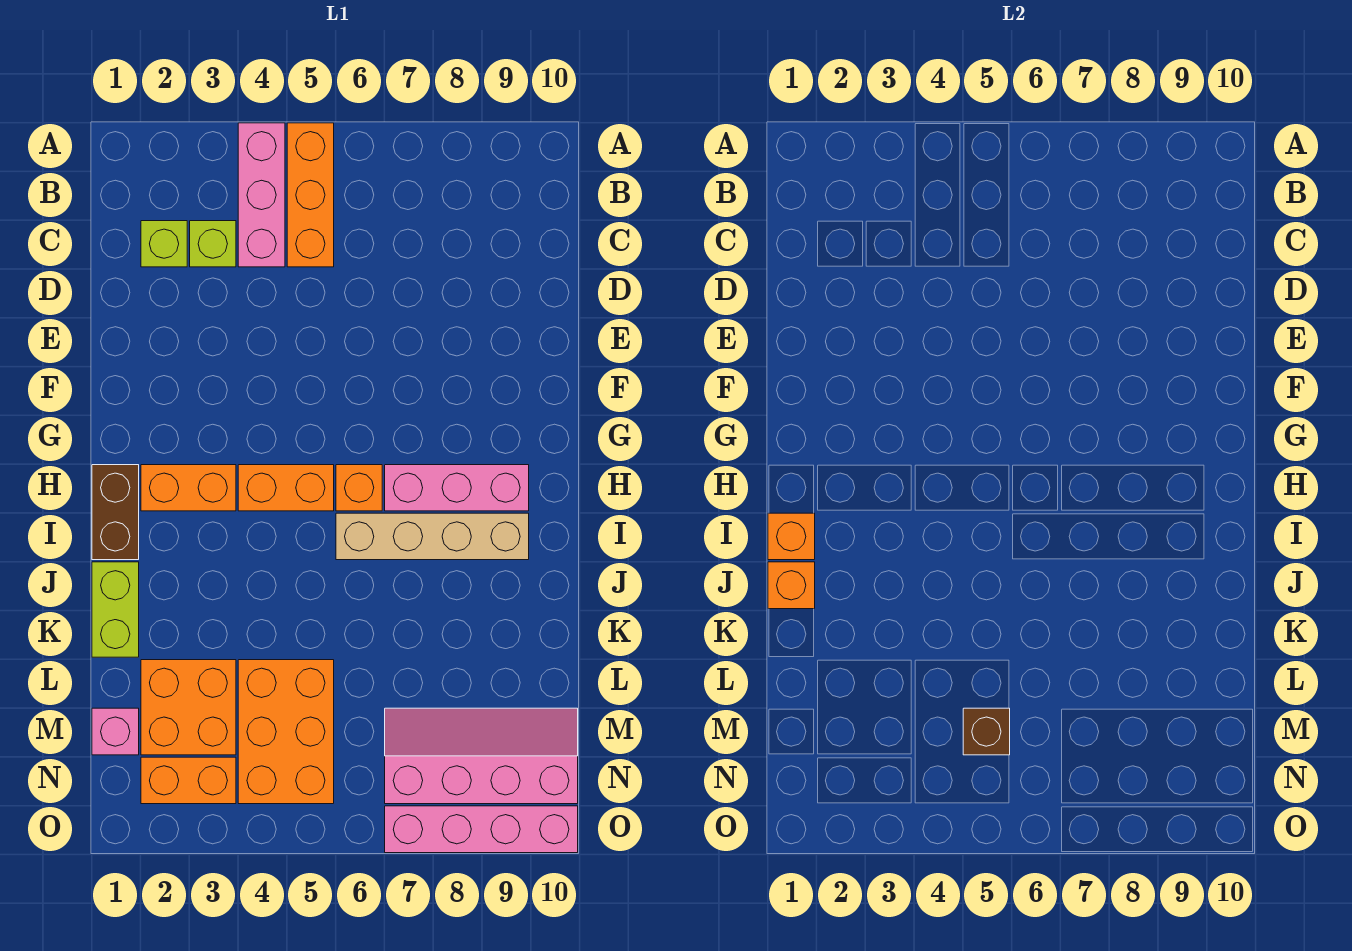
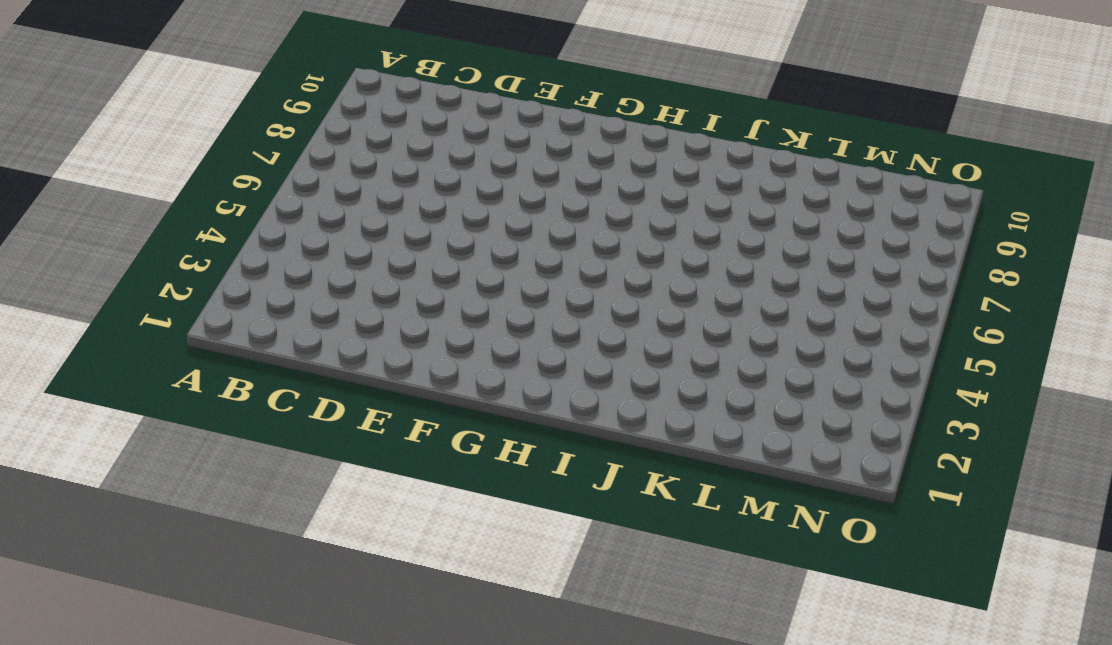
none -> pink 1x3 brick [238,123,285,267]
none -> orange 1x3 brick [287,123,334,267]
none -> lime 1x1 brick [141,221,187,267]

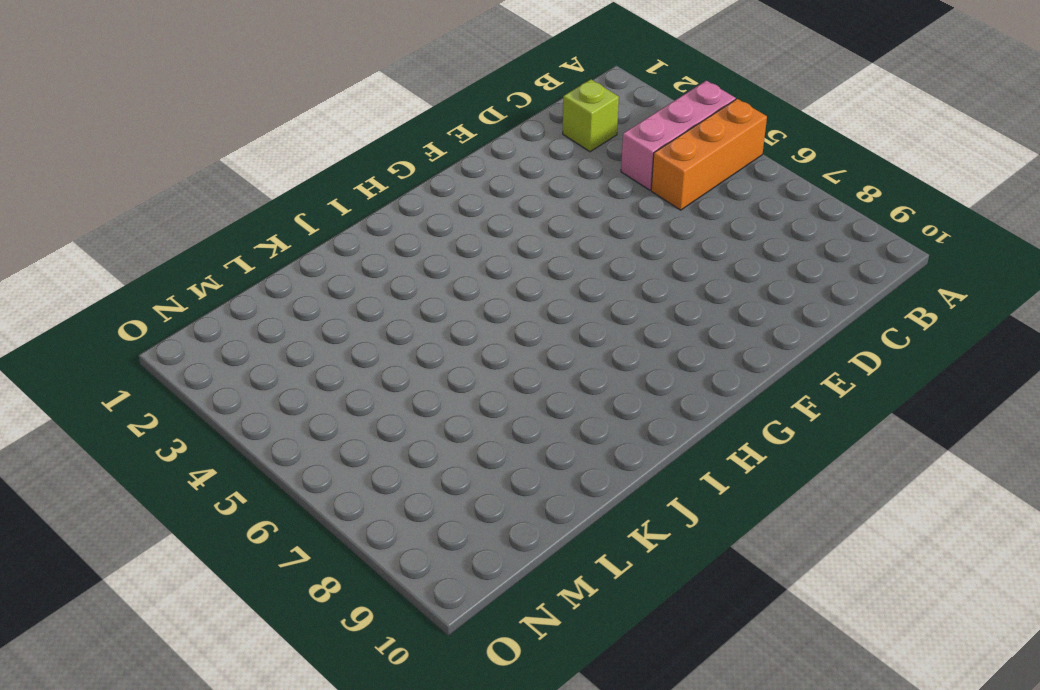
none -> lime 1x1 brick [190,221,236,267]
none -> brown 1x2 brick [92,465,139,560]
none -> orange 1x2 brick [141,465,236,511]

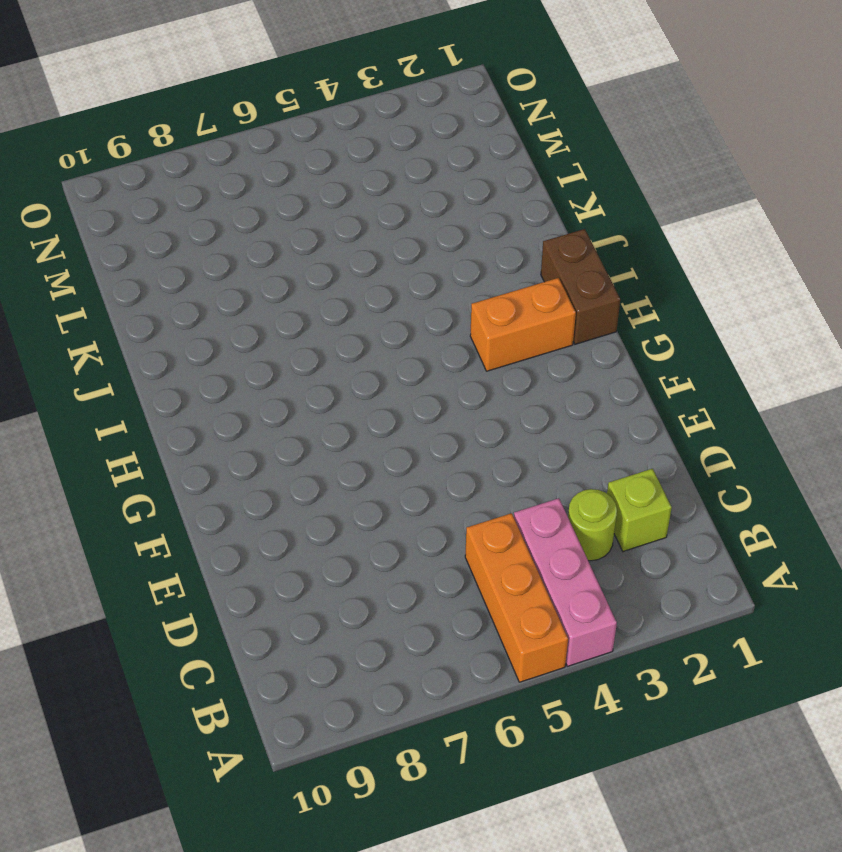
lime 1x1 round brick [568,489,617,561] -> lime 1x1 brick [190,221,236,267]
none -> orange 1x2 brick [238,465,334,511]
none -> orange 1x1 brick [336,465,382,511]
none -> pink 1x3 brick [385,465,529,511]

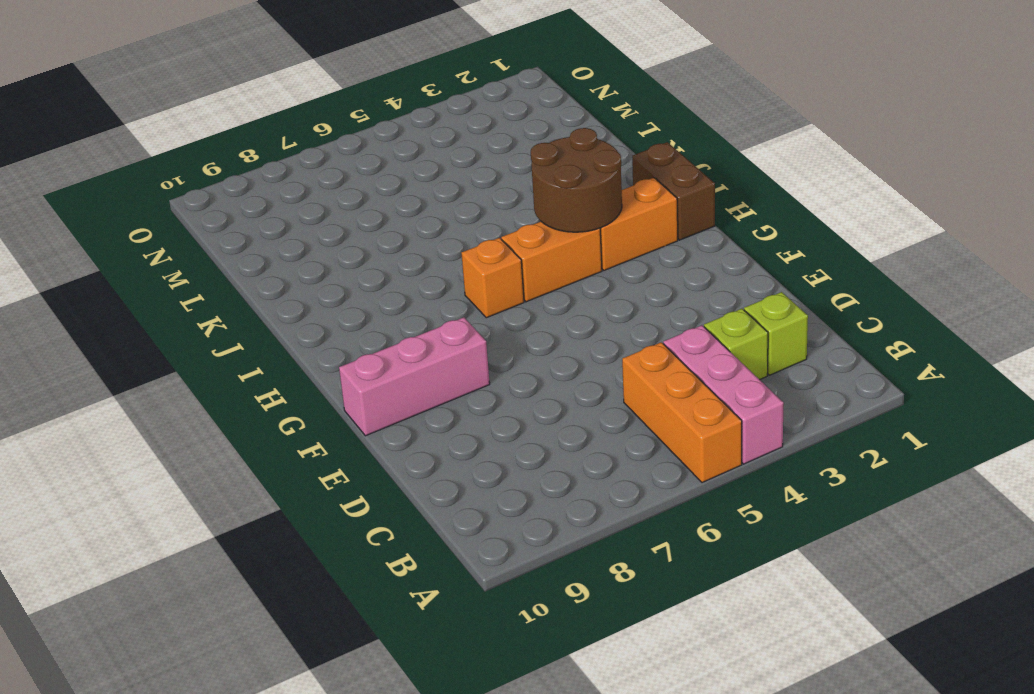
pink 1x3 brick [339,317,490,436] -> pink 1x3 brick moved to [385,465,529,511]
brown 2x2 round brick [531,128,622,232] -> none
none -> tan 1x4 brick [336,513,529,560]
none -> lime 1x2 brick [92,562,139,657]
none -> orange 2x2 brick [141,660,236,755]

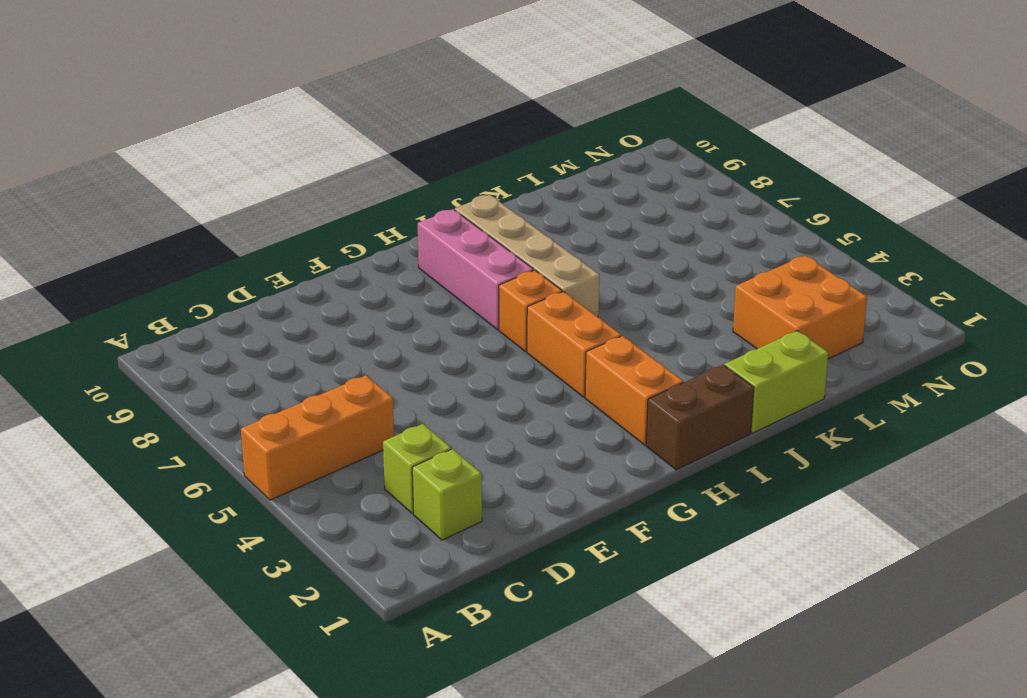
none -> pink 1x3 brick [238,123,285,267]
none -> orange 2x3 brick [238,660,334,804]
none -> pink 1x1 brick [92,708,139,755]

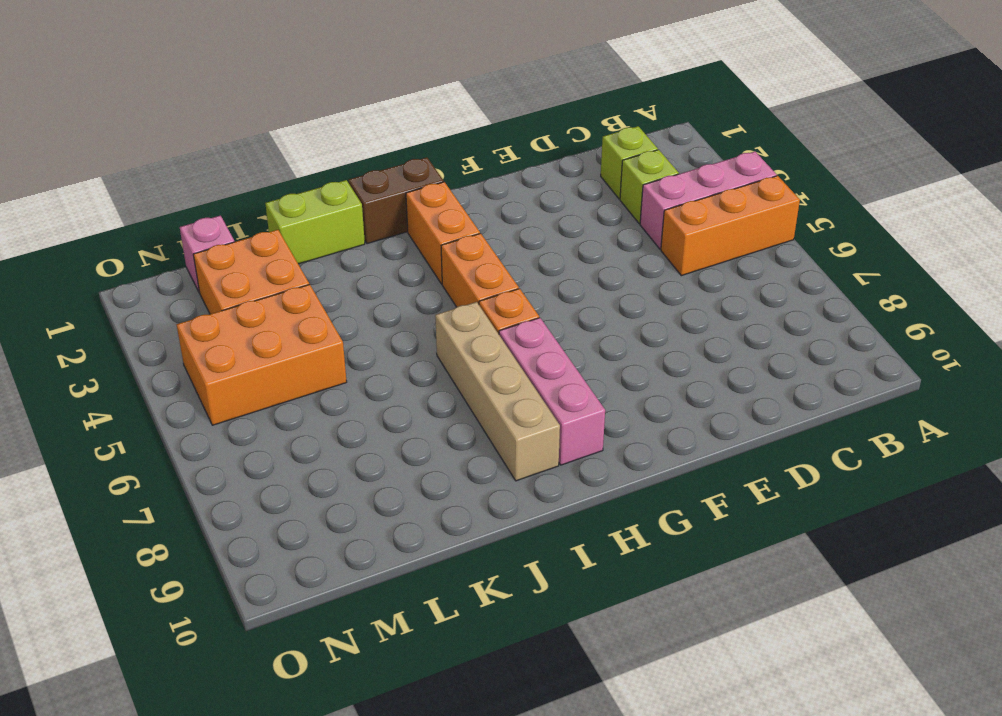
none -> pink 2x4 slope [385,708,578,804]
none -> orange 1x2 brick [141,757,236,804]
none -> pink 1x4 brick [385,806,578,853]

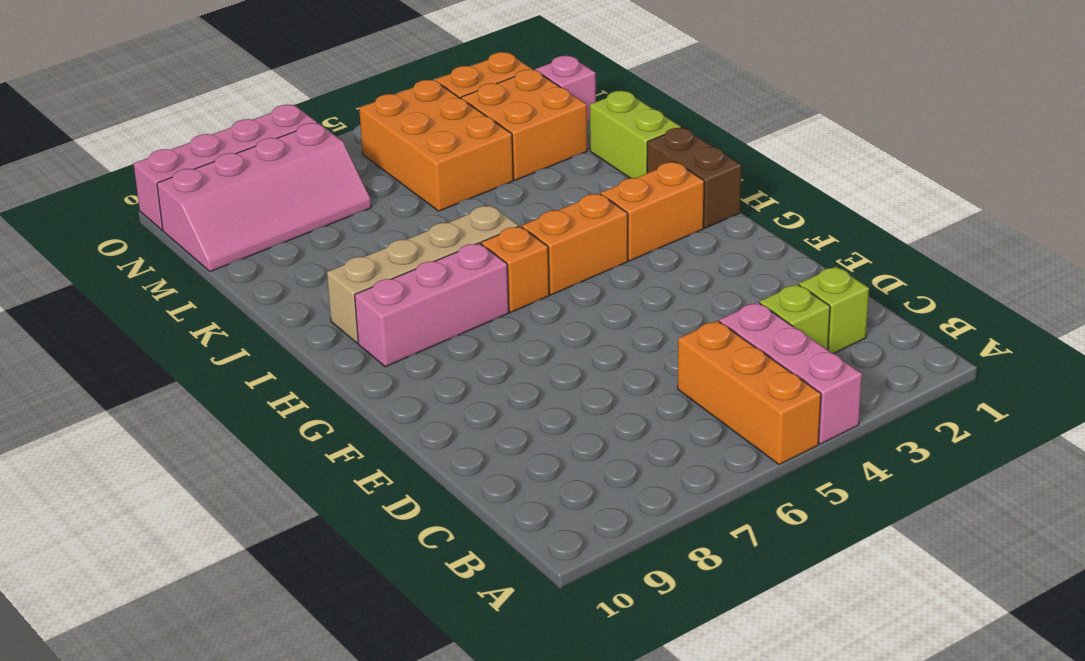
none -> orange 1x1 brick [768,513,815,560]
none -> orange 1x1 brick [768,562,815,609]
none -> brown 1x1 brick [963,708,1010,755]

